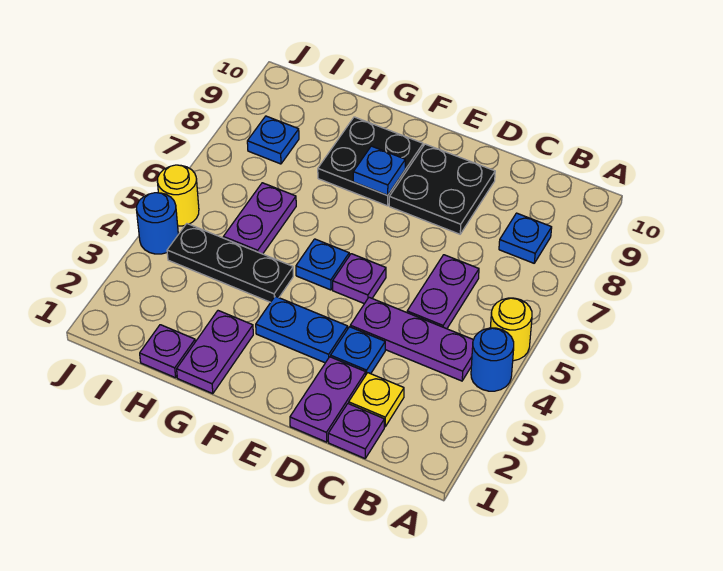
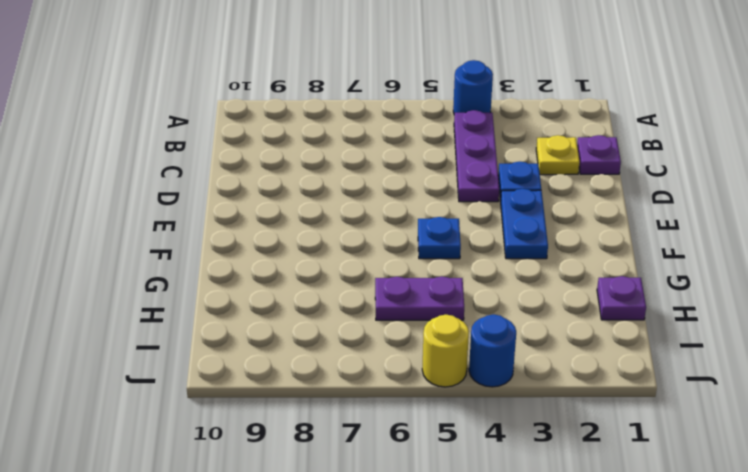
none -> yellow 1x1 round brick [490,298,532,361]
none -> blue 1x1 plate [499,213,552,263]
none -> purple 1x2 plate [407,255,479,329]

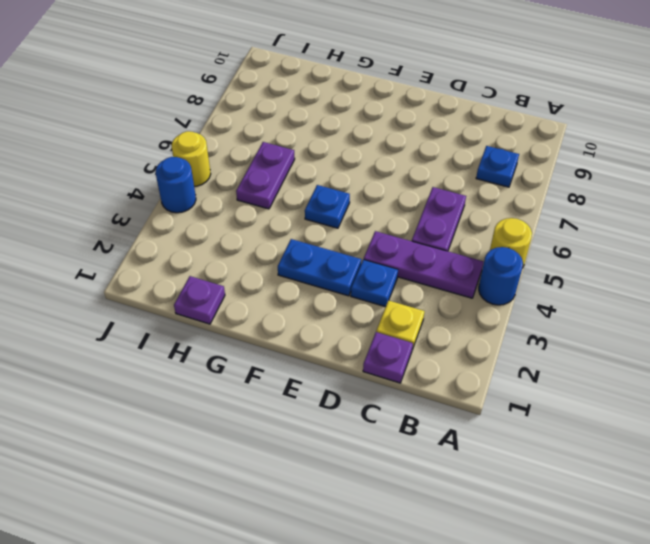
none -> purple 1x2 plate [290,357,366,442]
none -> black 2x2 plate [389,144,495,234]
none -> purple 1x1 plate [333,254,386,304]

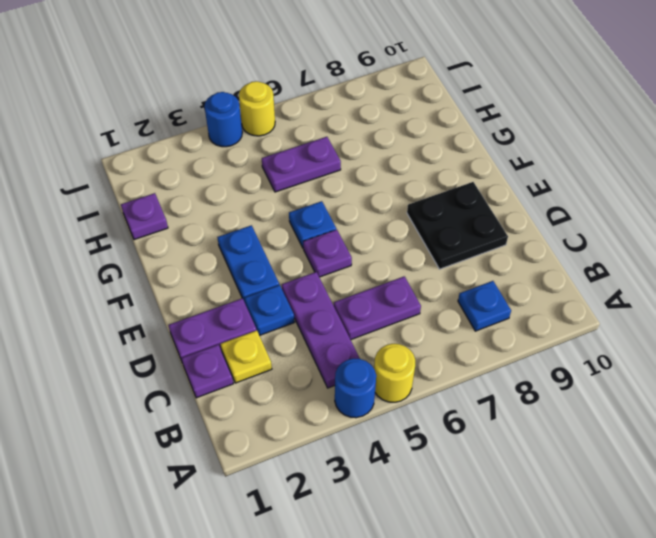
none -> black 2x2 plate [318,117,423,206]
none -> purple 1x2 plate [177,311,253,394]
none -> black 1x3 plate [167,224,293,302]

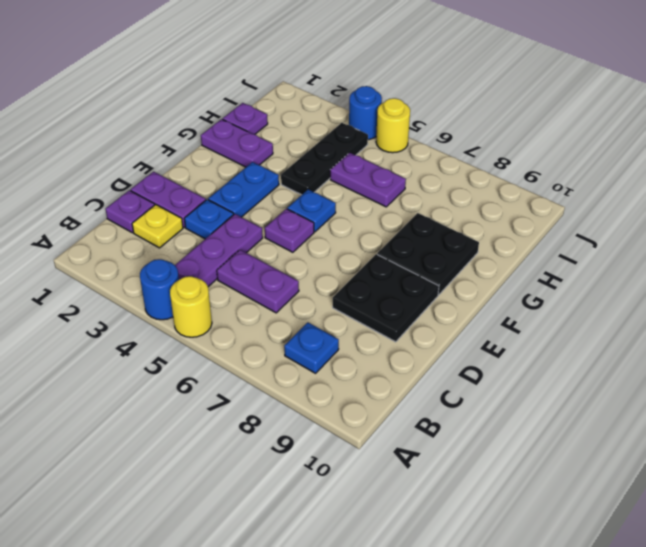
none -> blue 1x1 plate [247,116,299,164]
none -> blue 1x1 plate [353,146,405,195]

